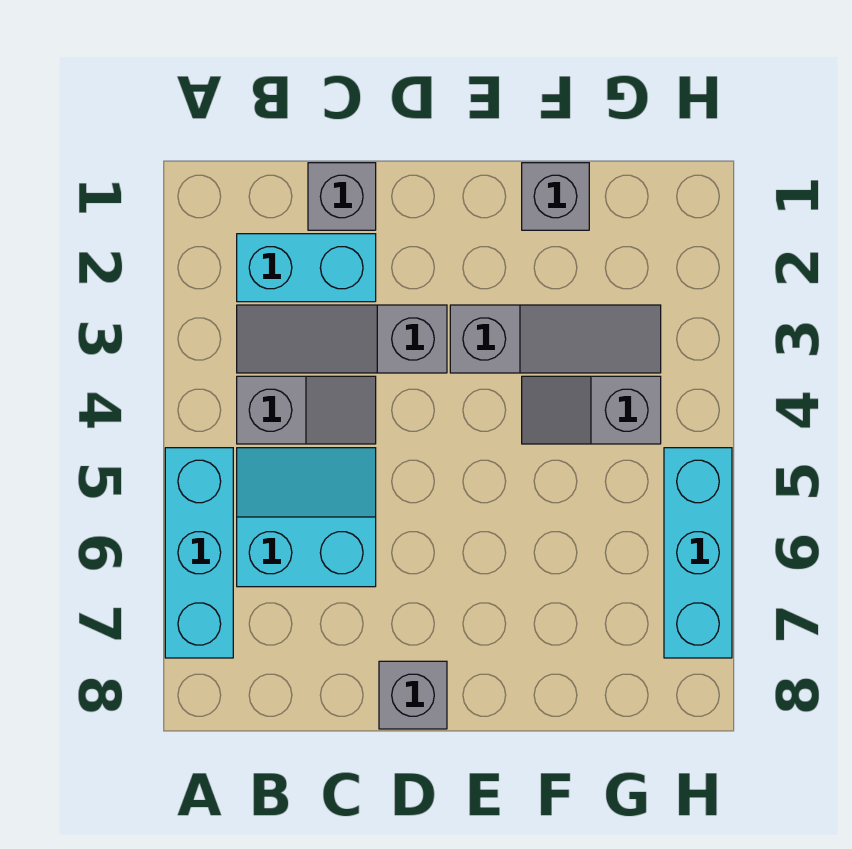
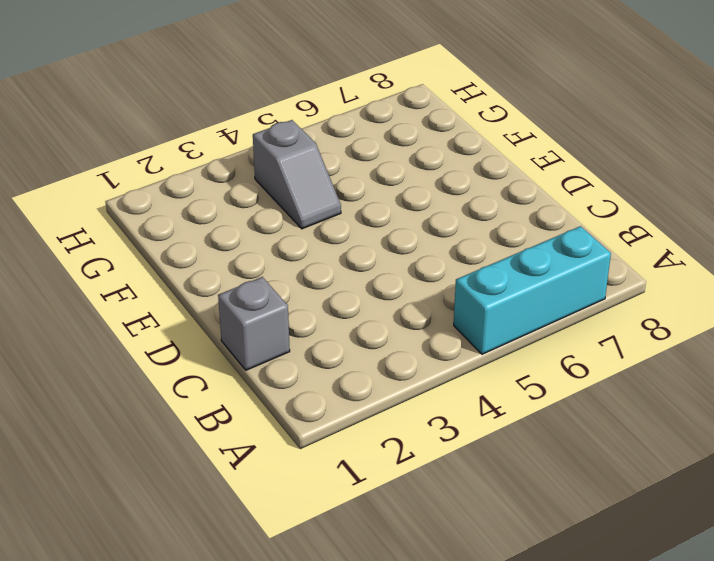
none -> cyan 1x2 brick [237,234,376,302]
none -> grey 1x3 slope [237,305,447,373]

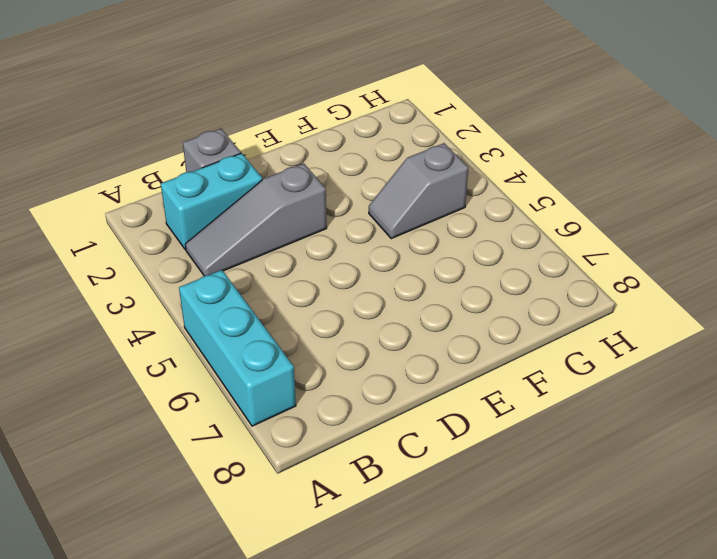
none -> grey 1x2 slope [237,376,376,444]
none -> cyan 2x2 slope [237,448,376,587]

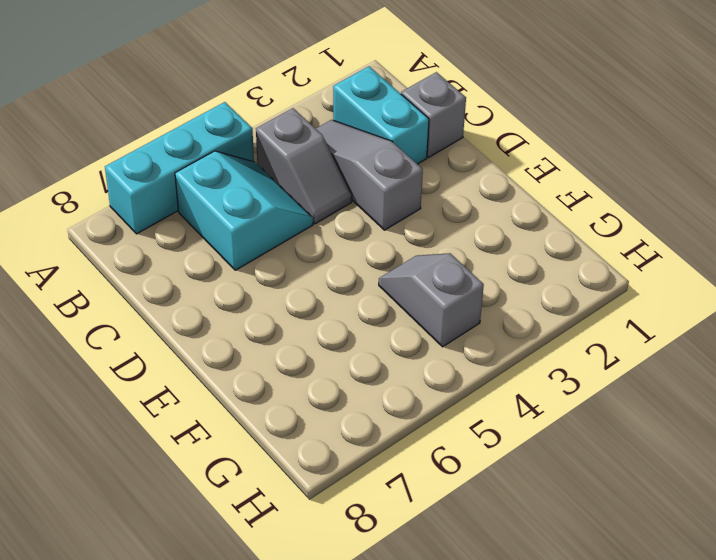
none -> grey 1x1 brick [379,661,447,729]
none -> grey 1x3 slope [450,305,661,373]

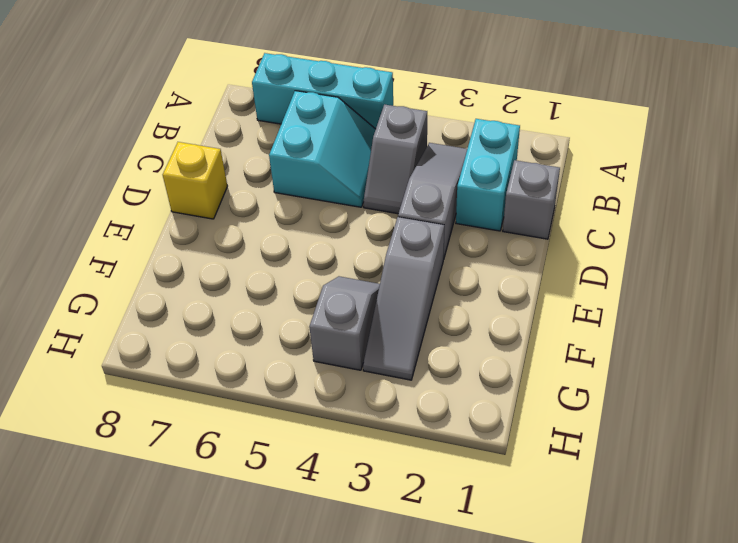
yellow 1x1 brick [163,142,227,219] -> grey 1x1 brick [379,661,447,729]
none -> grey 1x1 brick [522,163,589,230]
none -> cyan 1x3 brick [664,448,732,658]

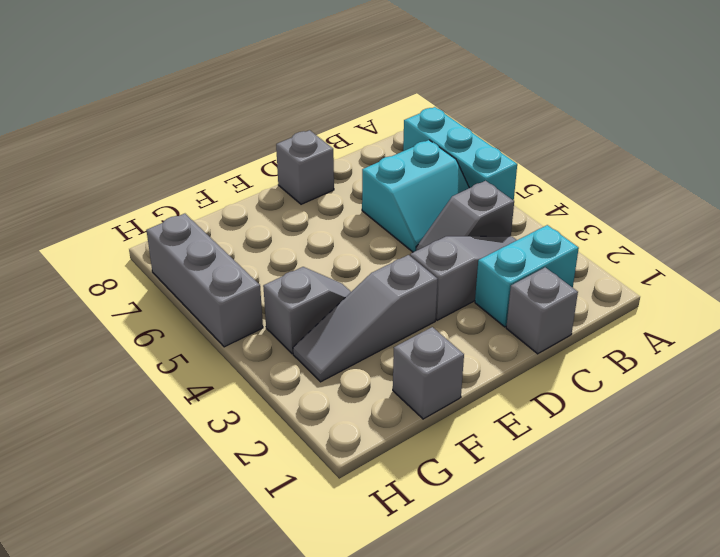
grey 1x3 brick [146,214,263,347] -> cyan 1x3 brick [664,448,732,658]

